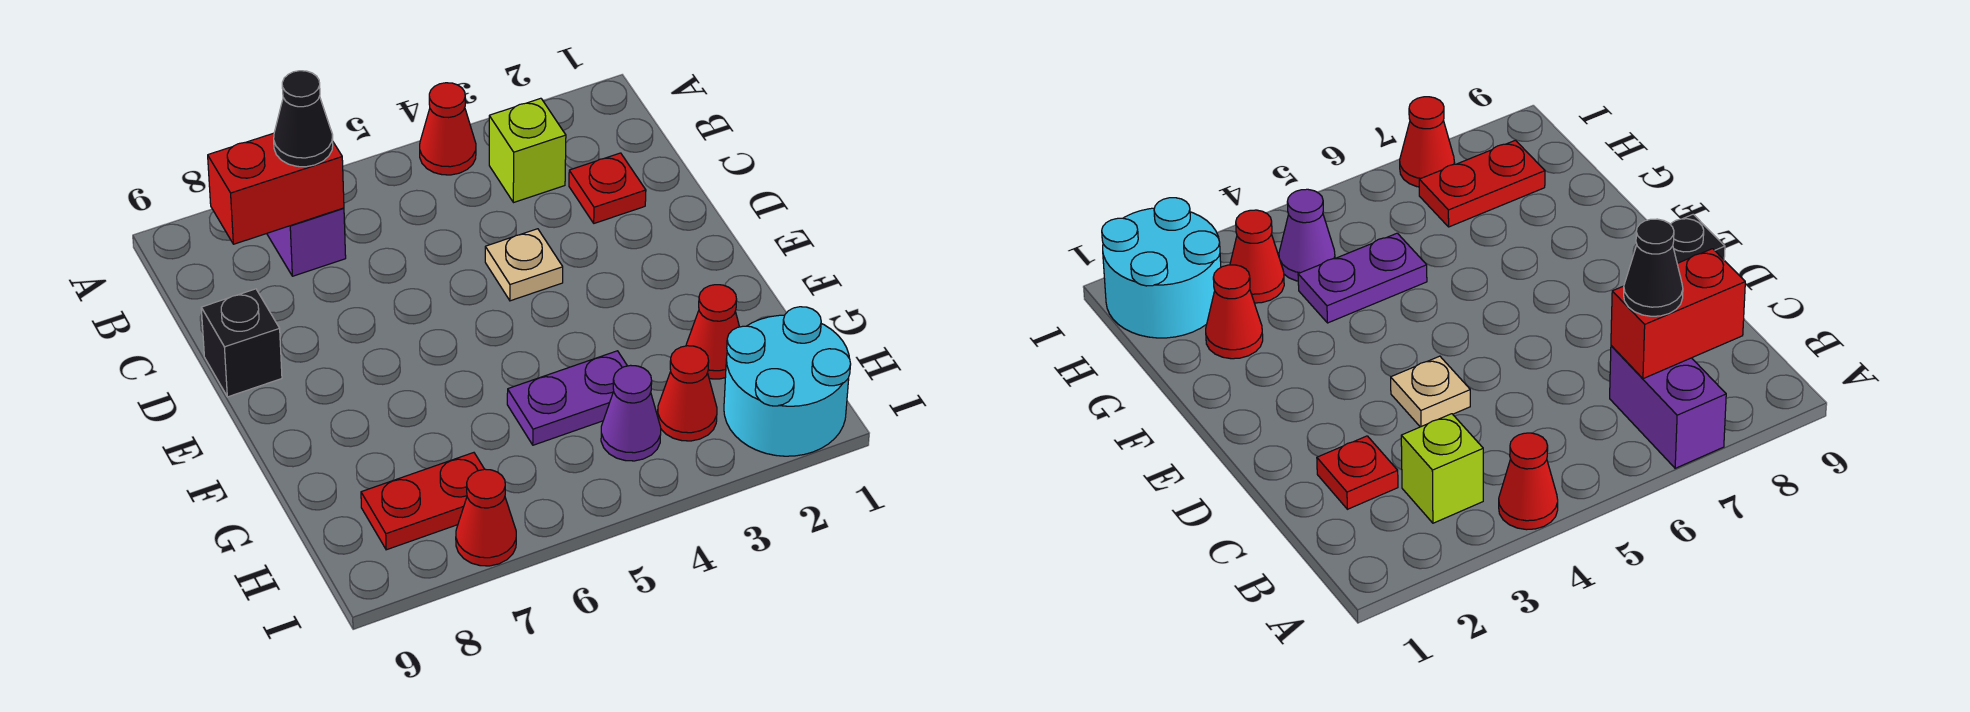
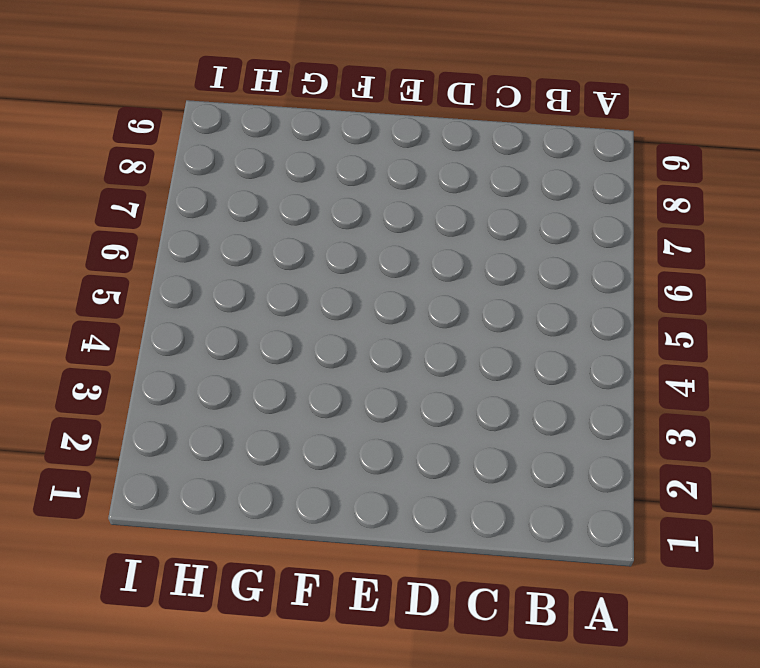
none -> red 1x1 cone [420,83,476,175]
none -> purple 1x2 brick [267,208,346,276]
none -> lime 1x1 brick [489,98,566,203]

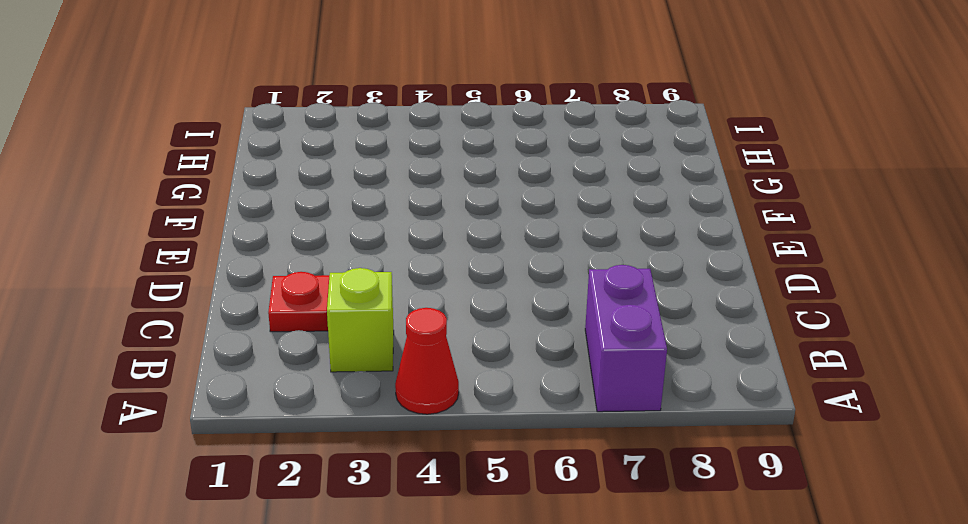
none -> tan 1x1 plate [485,229,563,301]
none -> black 1x1 brick [201,289,282,397]
none -> red 1x1 cone [686,285,739,379]

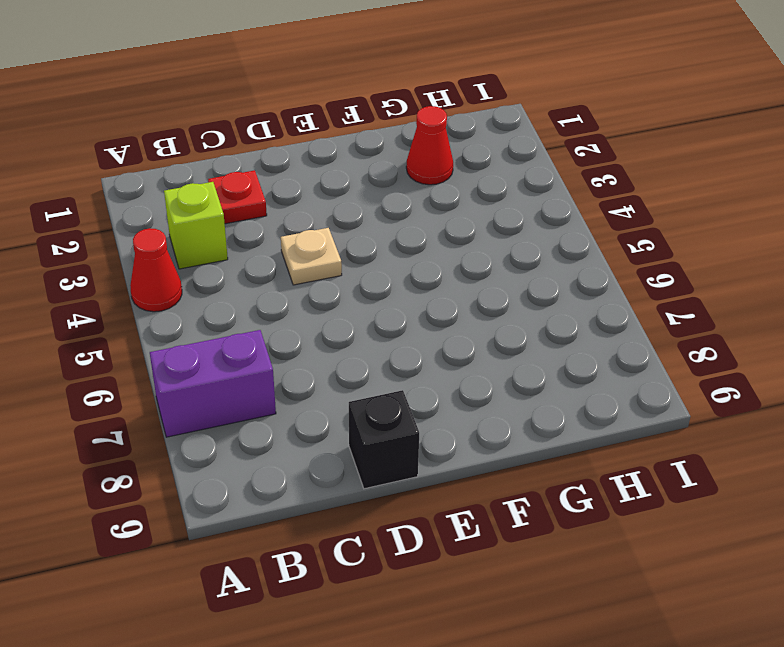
none -> purple 1x2 plate [507,351,627,445]
none -> cyan 2x2 round brick [724,307,851,456]
none -> red 1x1 cone [658,346,717,441]

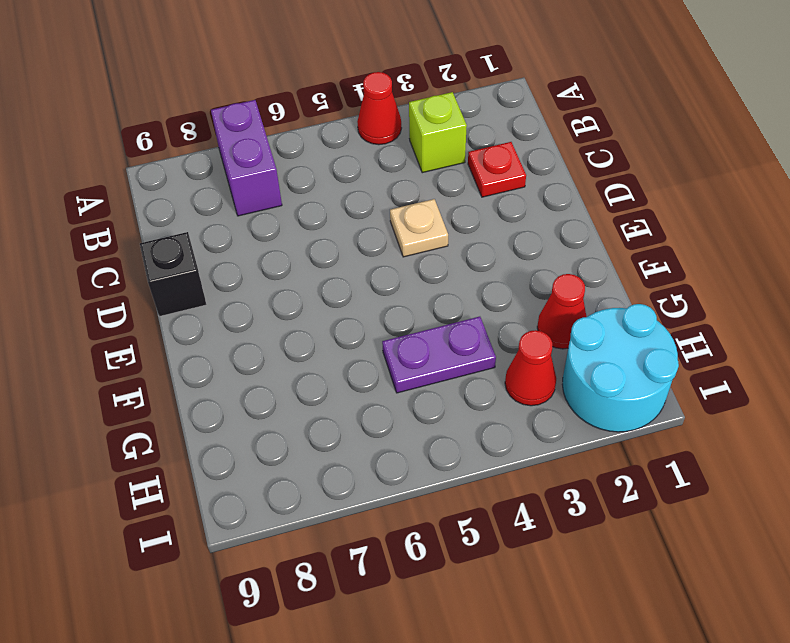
none -> purple 1x1 cone [601,365,661,461]
none -> red 1x2 plate [361,453,484,550]
none -> red 1x1 cone [456,469,516,566]

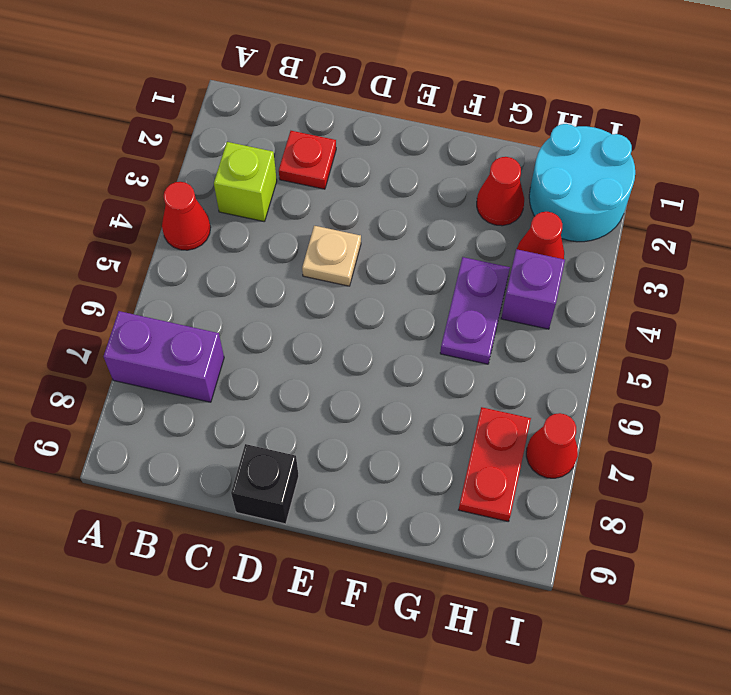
purple 1x1 brick [501,249,565,329] -> purple 1x1 cone [601,365,661,461]
none -> red 1x2 brick [208,133,344,244]
none -> black 1x1 cone [274,71,333,167]

